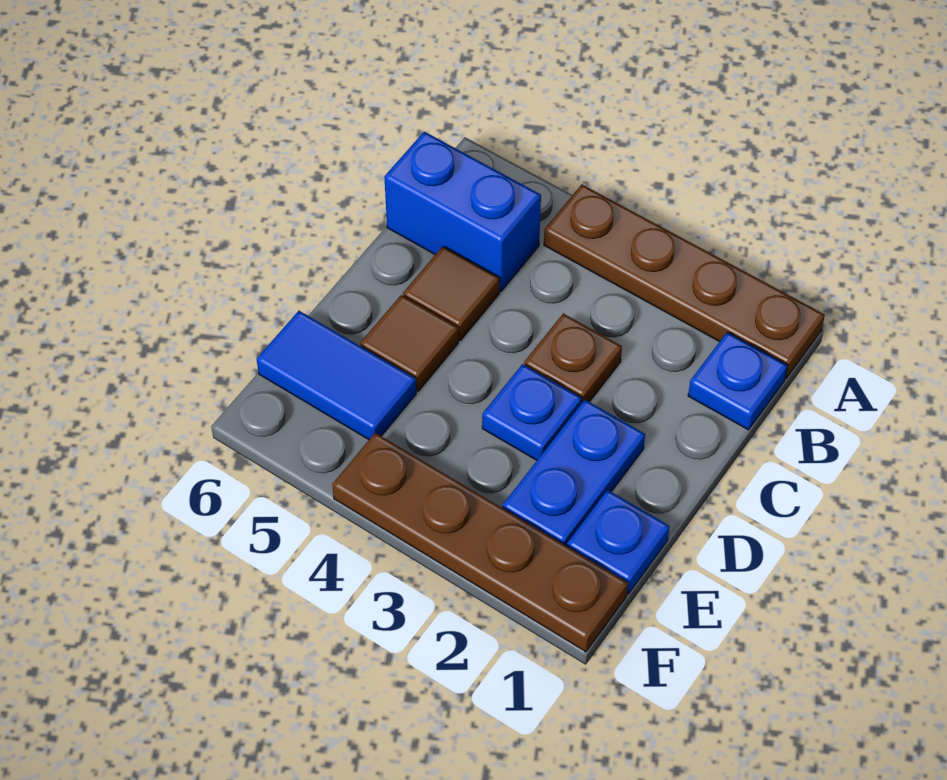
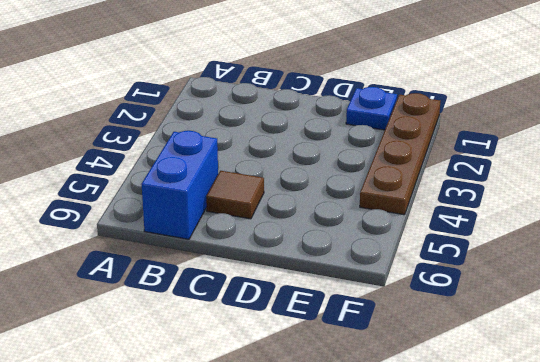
none -> brown 1x4 plate [544,184,825,378]
none -> blue 1x1 plate [688,332,788,430]

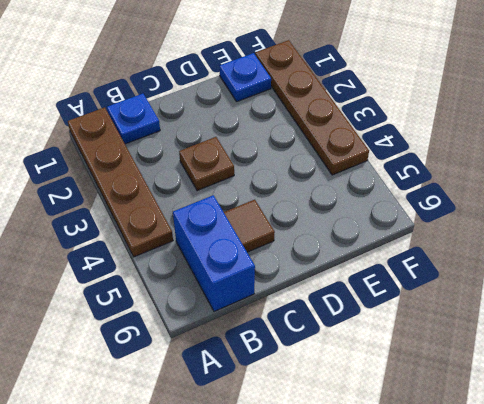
none -> blue 1x2 plate [503,400,645,546]
none -> blue 1x1 plate [482,364,582,460]

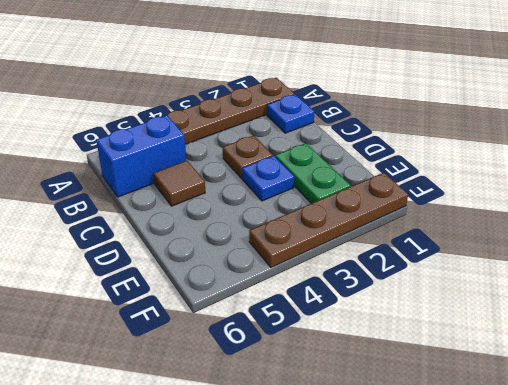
green 1x2 plate [275,143,351,203] -> blue 1x2 plate [503,400,645,546]
none -> brown 1x1 tile [360,295,458,391]
none -> blue 1x1 plate [567,490,670,594]

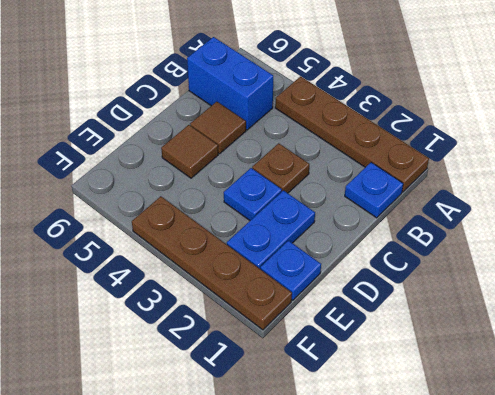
none -> blue 1x2 tile [257,311,416,440]

